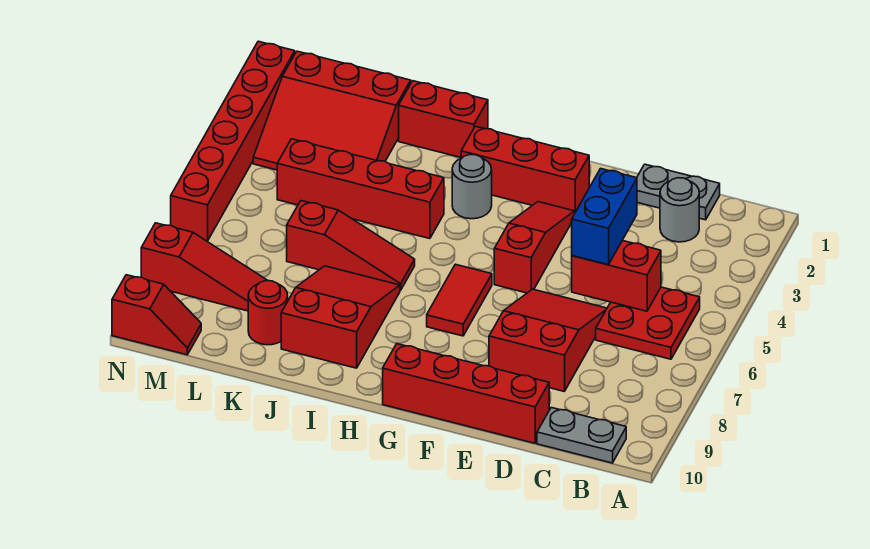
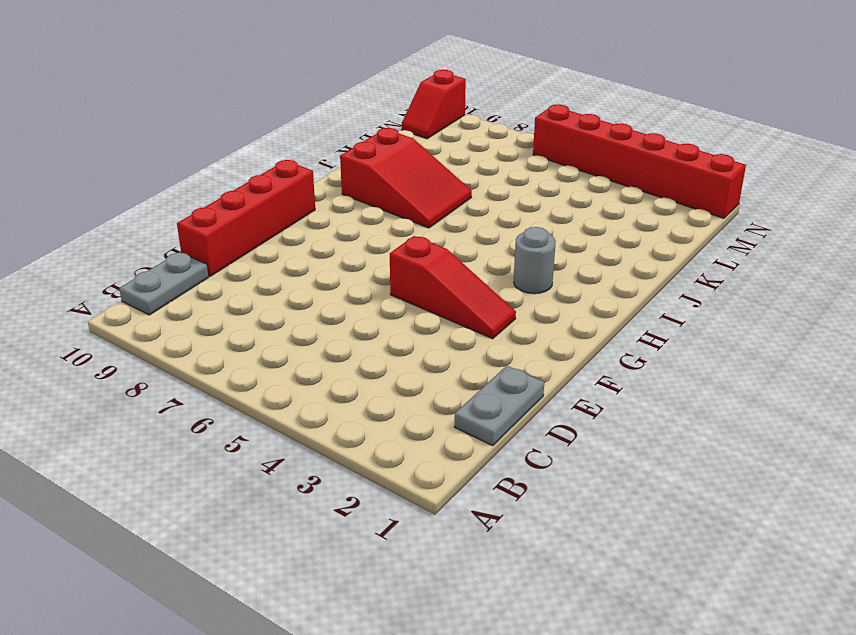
none -> red 2x2 plate [596,287,700,359]
none -> grey 1x1 round brick [660,178,699,242]
none -> red 2x3 slope [489,289,607,391]

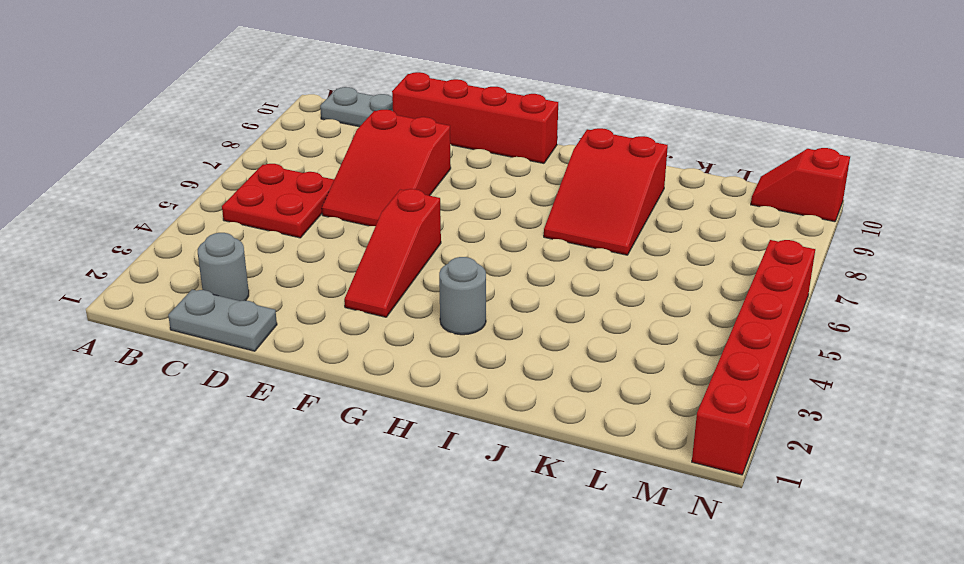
none -> red 1x3 brick [461,126,589,212]
none -> red 1x2 tile [427,264,492,336]
none -> red 1x2 brick [399,81,488,157]

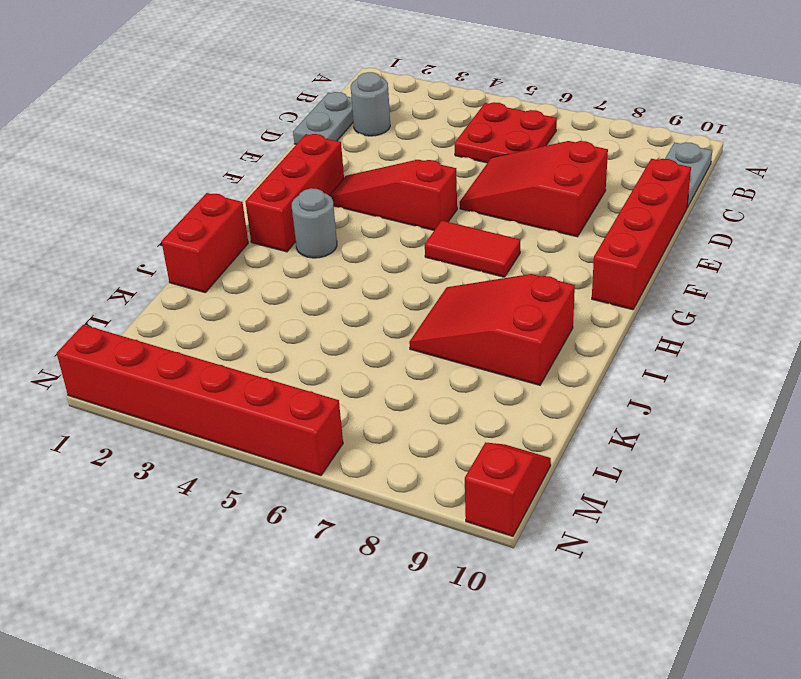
none -> red 1x4 brick [277,139,444,239]
none -> red 1x3 slope [287,201,415,290]
none -> red 3x3 slope [253,51,411,170]

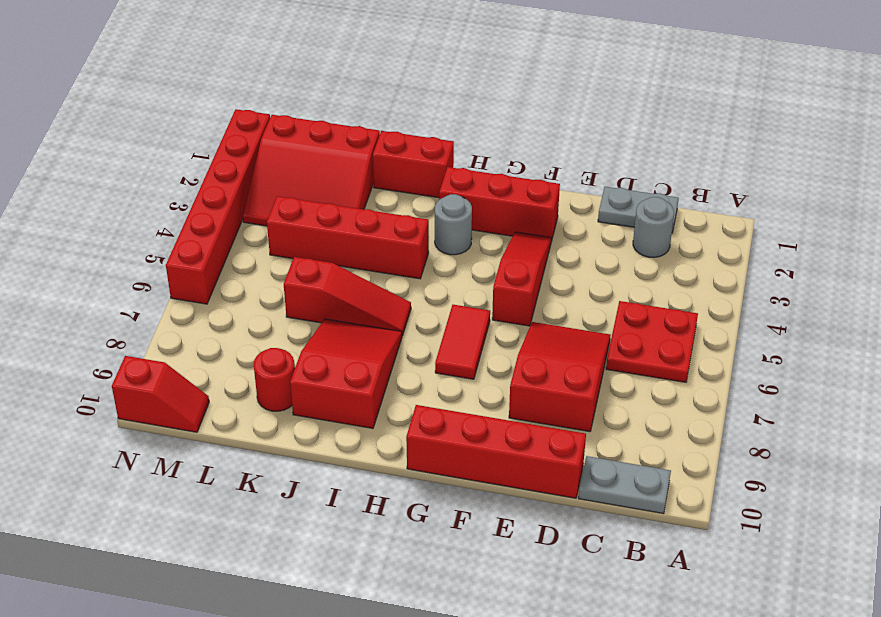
none -> red 1x3 slope [141,223,268,311]
none -> red 1x2 brick [572,241,661,311]
none -> blue 1x2 brick [572,169,637,265]

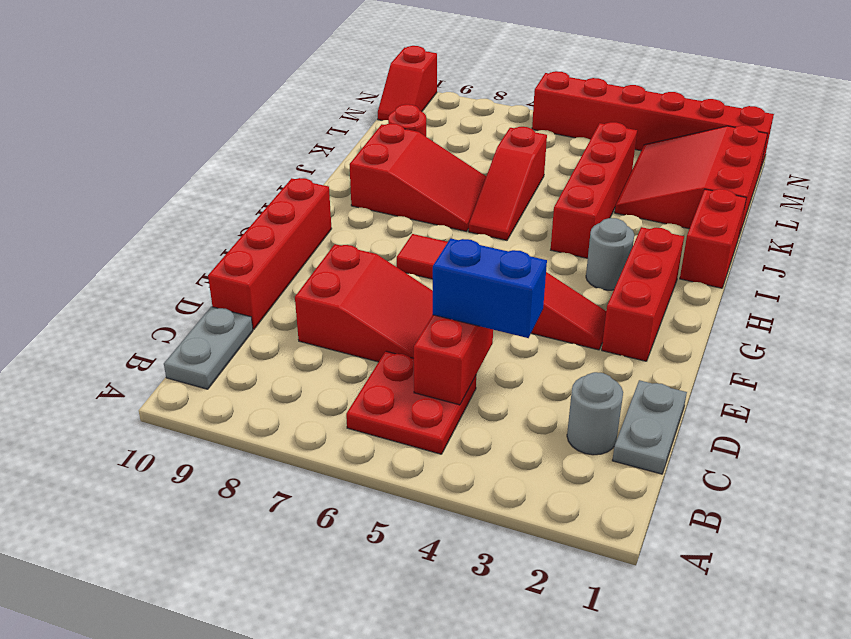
none -> red 1x3 slope [141,223,268,311]

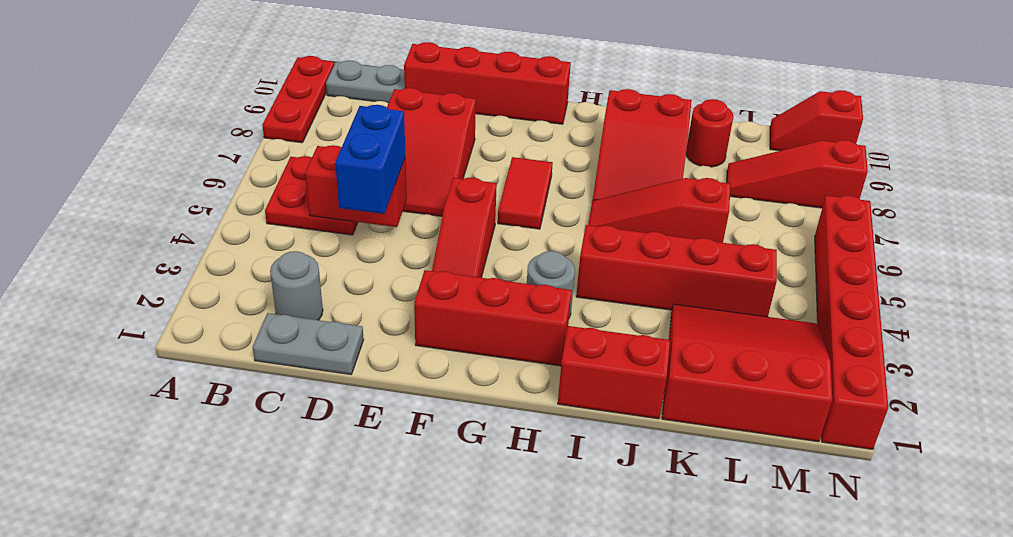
red 1x3 plate [262,56,334,143] -> none

